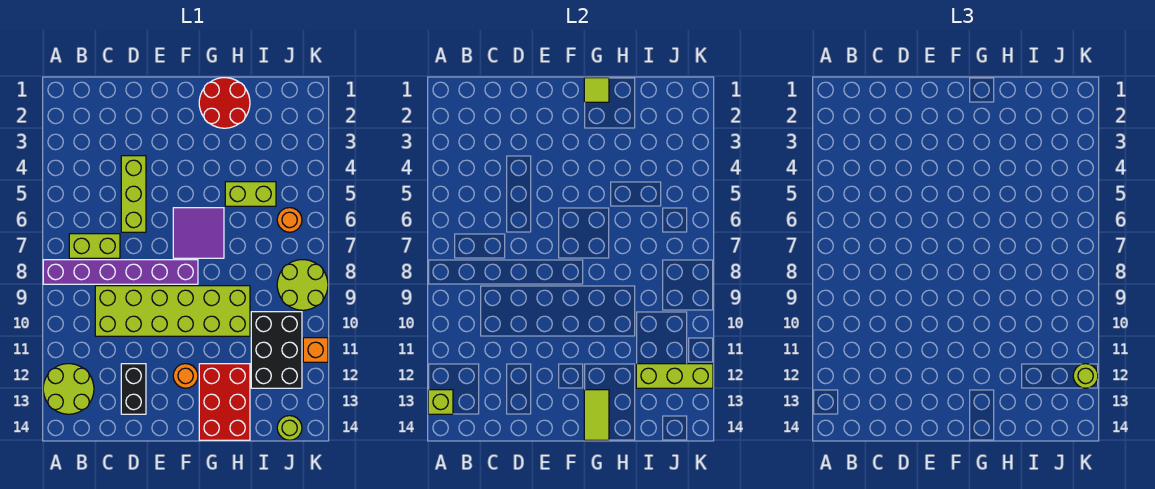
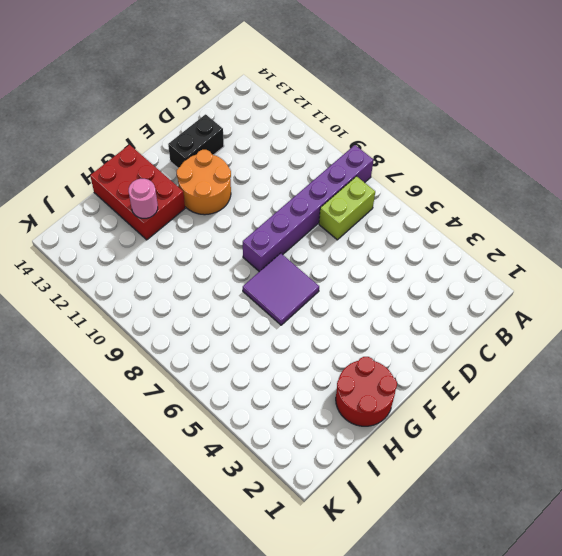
black 1x2 brick [168,114,224,168] -> black 1x2 brick turned to [121,364,146,414]
orange 2x2 round brick [177,150,231,215] -> orange 1x1 round brick [173,364,198,388]
pink 1x1 round brick [128,179,158,218] -> none
none -> lime 2x2 round brick [43,364,94,414]
none -> lime 2x6 brick [95,286,250,336]
none -> lime 1x3 brick [121,156,146,232]

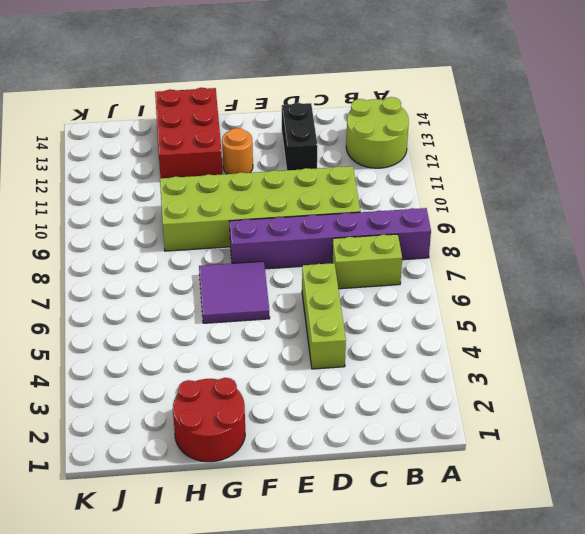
none -> lime 1x2 brick [225,182,276,206]
none -> black 2x3 brick [251,312,302,388]
none -> orange 1x1 round brick [277,208,302,232]

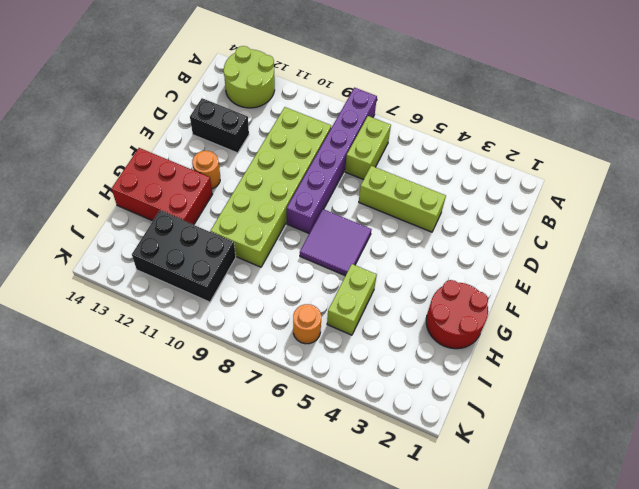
none -> lime 2x2 round brick [277,260,328,310]
none -> lime 1x1 round brick [277,416,302,440]
none -> orange 1x1 brick [303,338,328,362]

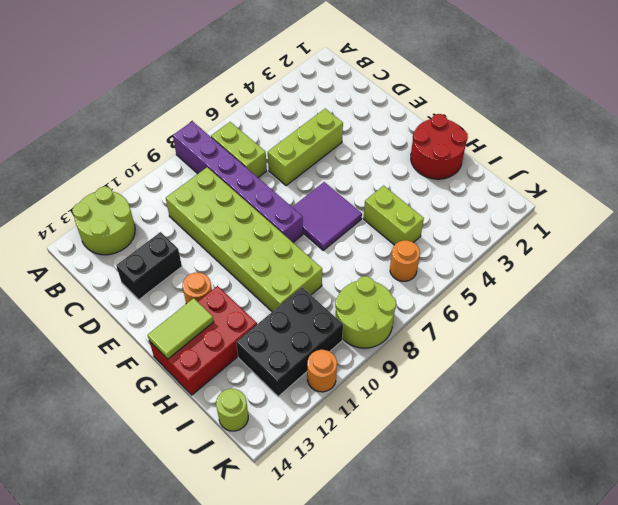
orange 1x1 round brick [307,350,337,392] -> orange 1x1 brick [303,338,328,362]
none -> lime 1x1 brick [428,390,453,414]
none -> lime 1x1 tile [584,78,609,102]
none -> lime 1x3 brick [636,364,713,388]

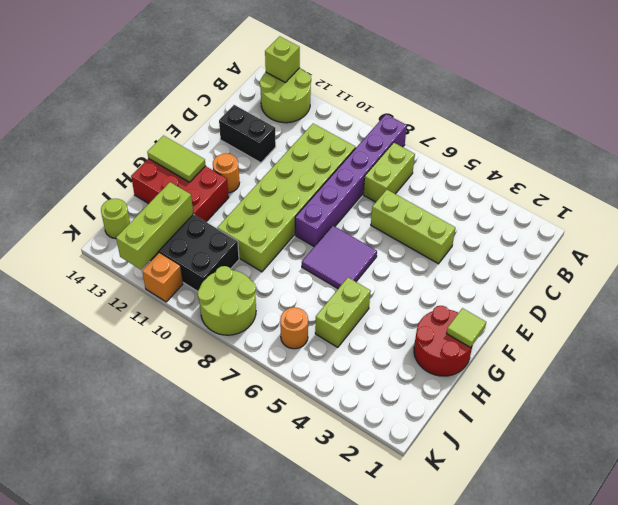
none -> lime 1x1 round brick [1073,364,1098,388]

